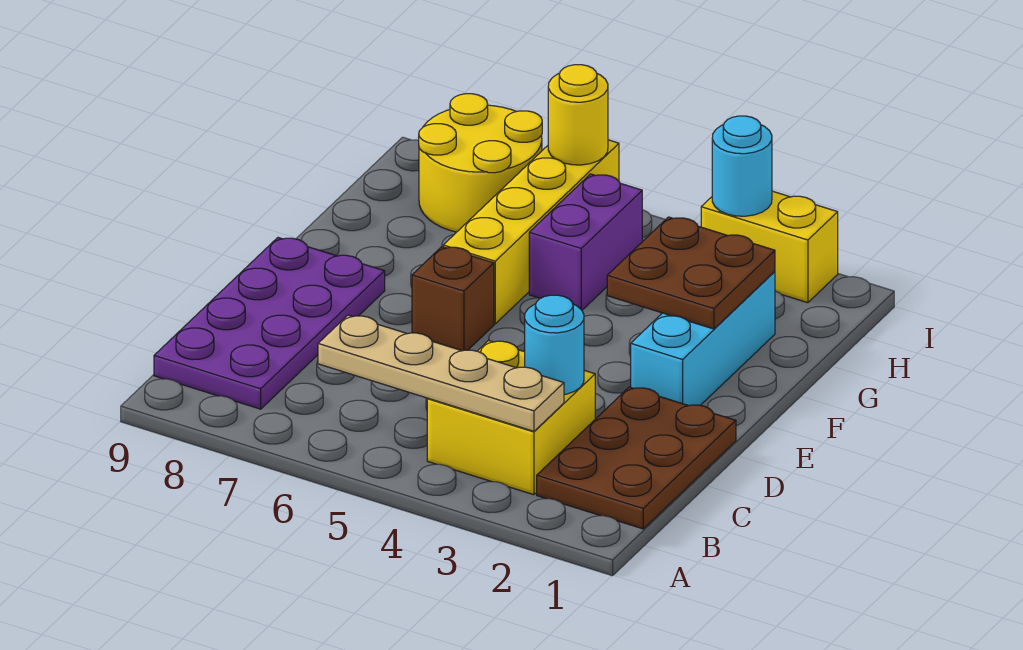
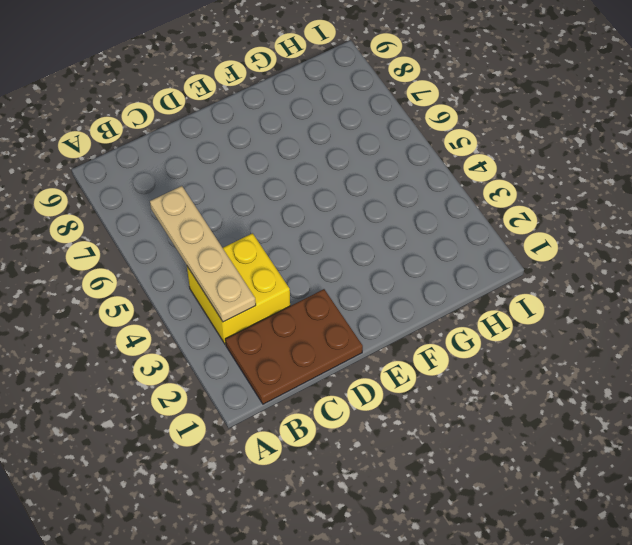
none -> purple 2x4 plate [154,238,385,409]
none -> cyan 1x3 brick [631,271,775,406]
none -> brown 1x1 brick [412,247,494,351]

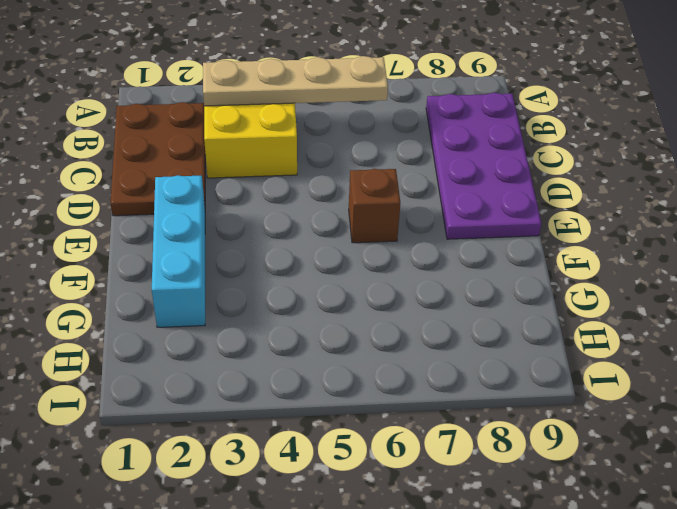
none -> yellow 1x4 brick [443,140,619,324]
none -> purple 1x2 brick [529,174,642,310]
none -> yellow 2x2 round brick [419,94,542,232]

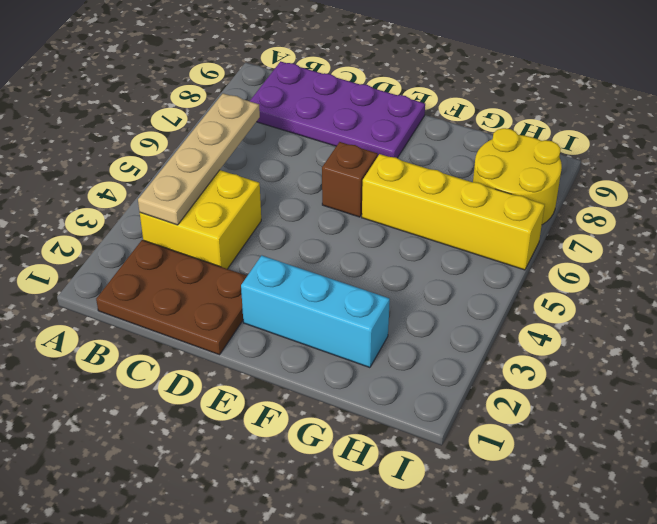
none -> purple 1x2 brick [529,174,642,310]
none -> yellow 1x2 brick [701,191,838,303]
none -> cyan 1x1 round brick [525,295,584,395]

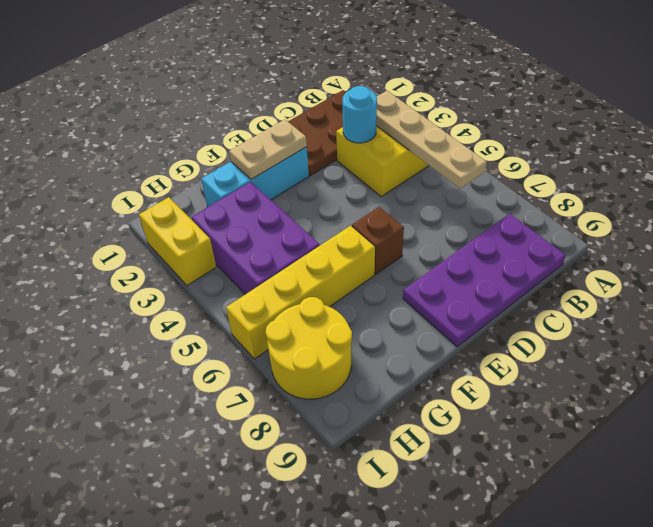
tan 1x2 plate [229,120,307,179] -> brown 2x2 plate [607,217,775,329]
purple 2x3 brick [191,182,320,294] -> purple 1x2 brick [529,174,642,310]
none -> cyan 1x1 round brick [712,116,772,216]
none -> yellow 1x1 round brick [548,65,608,165]

